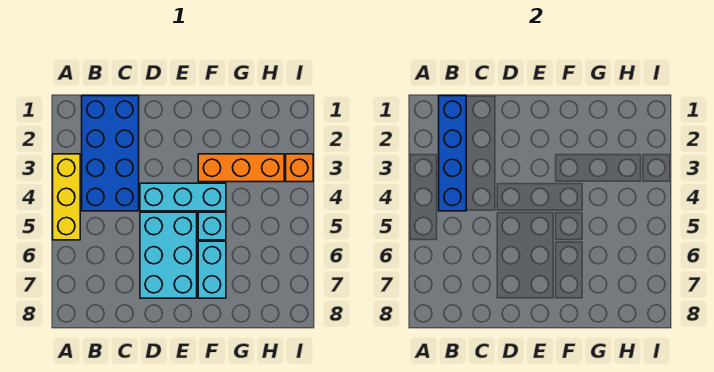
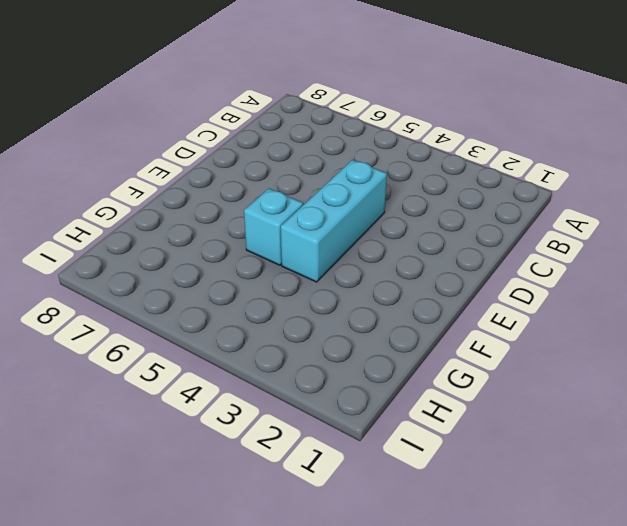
none -> yellow 1x3 brick [53,154,80,240]
none -> blue 2x4 brick [82,96,139,211]

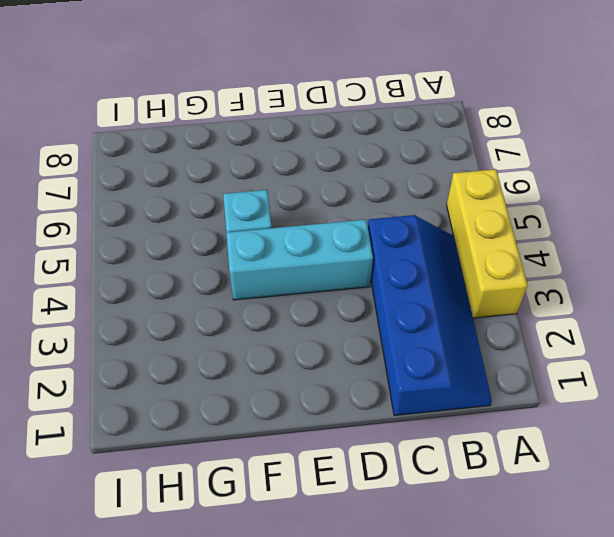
blue 2x4 slope [368,215,492,416] -> blue 2x4 brick [82,96,139,211]
none -> cyan 2x3 brick [140,212,197,298]
none -> orange 1x3 brick [198,154,284,182]

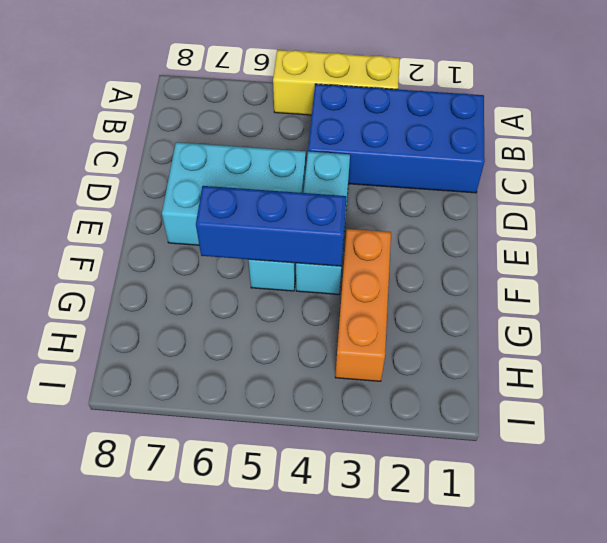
blue 1x3 brick [196,186,346,266] -> none
none -> cyan 1x2 brick [198,241,226,298]
none -> orange 1x1 brick [286,154,313,182]

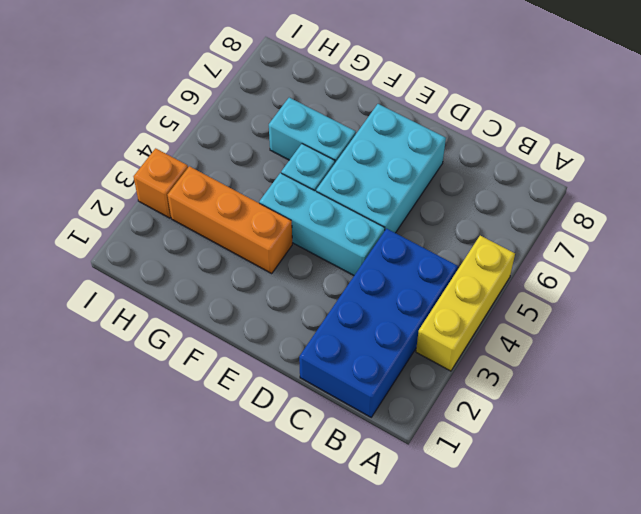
cyan 1x2 brick [269,98,356,163] -> cyan 1x2 brick turned to [198,241,226,298]
none -> blue 1x4 brick [439,96,466,211]

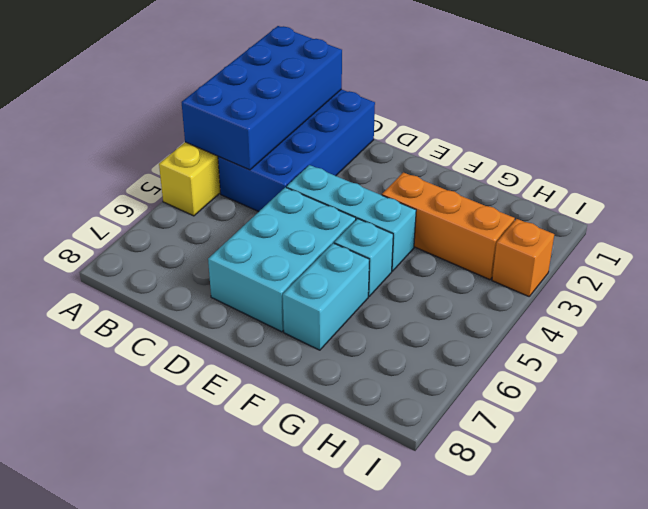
blue 2x4 brick [182,26,342,170] -> blue 1x4 brick [439,96,466,211]

